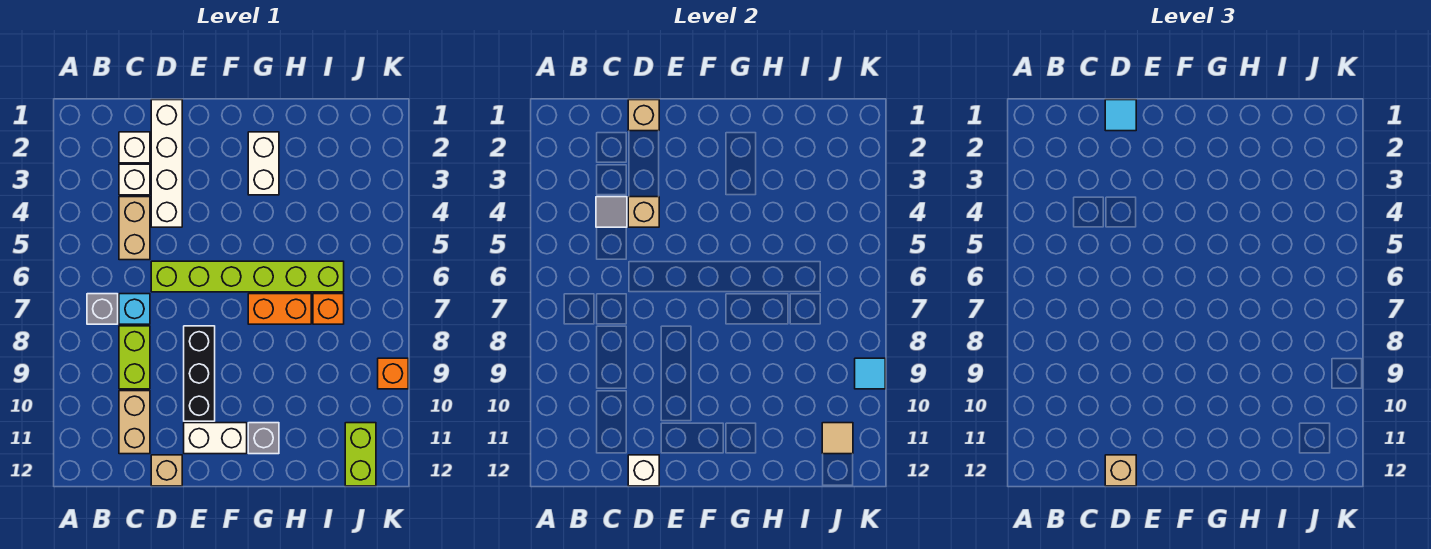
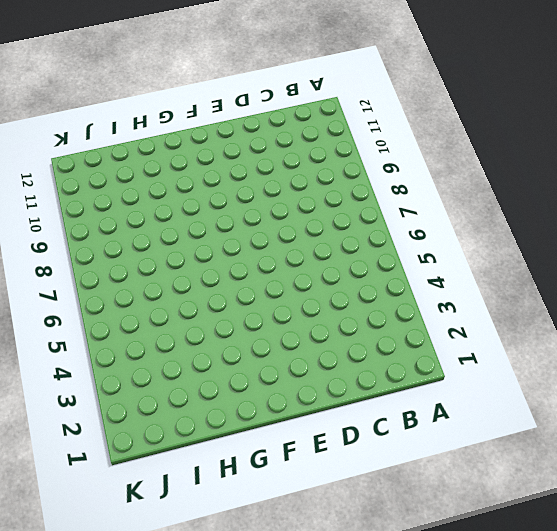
none -> grey 1x1 brick [87,294,118,324]
none -> white 1x1 brick [119,132,150,163]
none -> white 1x1 brick [119,164,150,195]

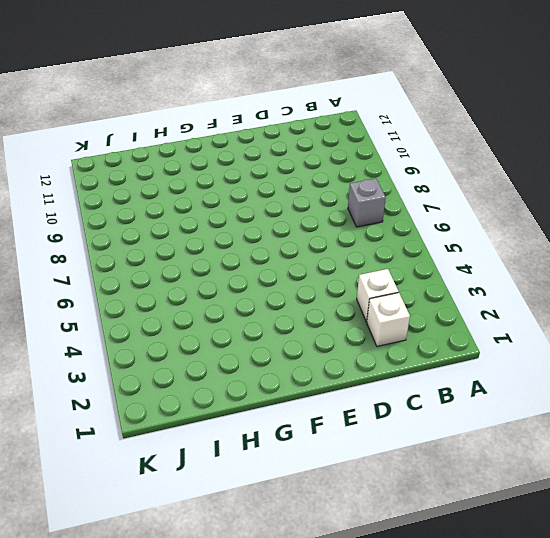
none -> tan 1x2 brick [119,197,150,260]
none -> cyan 1x1 brick [119,294,150,324]
none -> lime 1x2 brick [119,326,150,389]

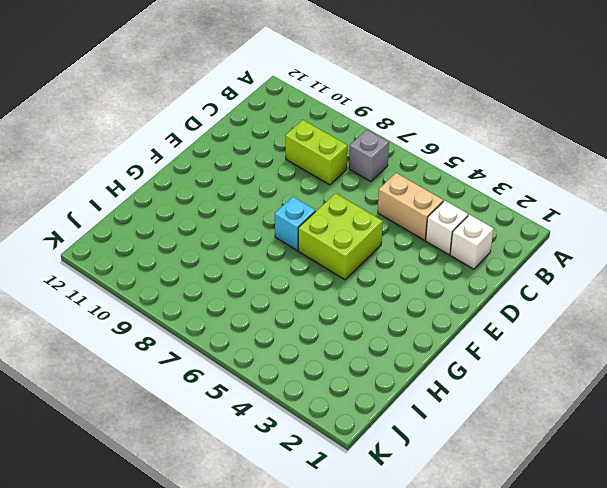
lime 2x2 brick [298,193,383,280] -> lime 1x6 brick [151,261,344,292]
cyan 1x1 brick [275,197,316,250] -> cyan 1x1 brick moved to [119,294,150,324]
none -> tan 1x2 brick [119,391,150,454]
none -> white 1x4 brick [151,100,182,227]
none -> tan 1x1 brick [151,455,182,486]

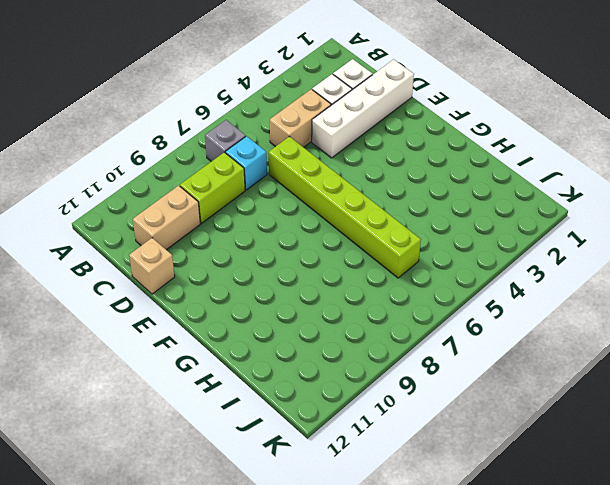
none -> black 1x3 brick [184,326,215,421]
none -> white 1x2 brick [184,423,247,454]
none -> white 1x2 brick [248,132,279,195]

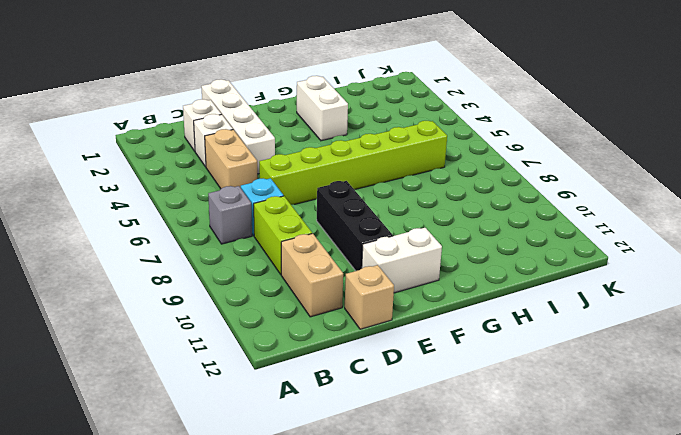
none -> orange 1x2 brick [248,294,311,324]
none -> grey 1x1 brick [248,423,279,454]
none -> orange 1x1 brick [313,294,344,324]

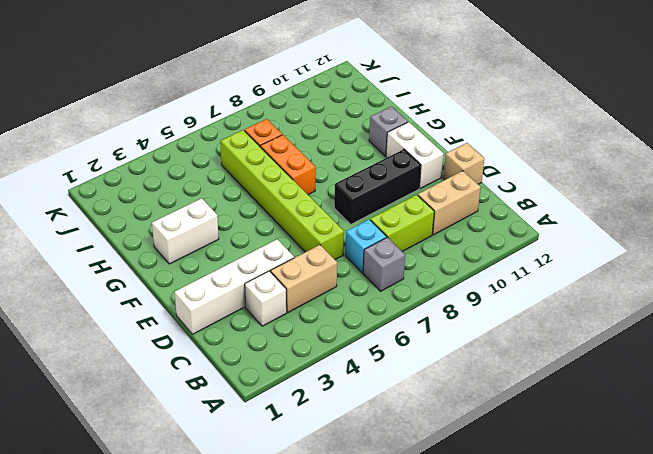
none -> white 1x1 brick [119,132,150,163]
none -> lime 1x2 brick [345,423,376,486]
none -> orange 1x1 brick [378,358,408,389]

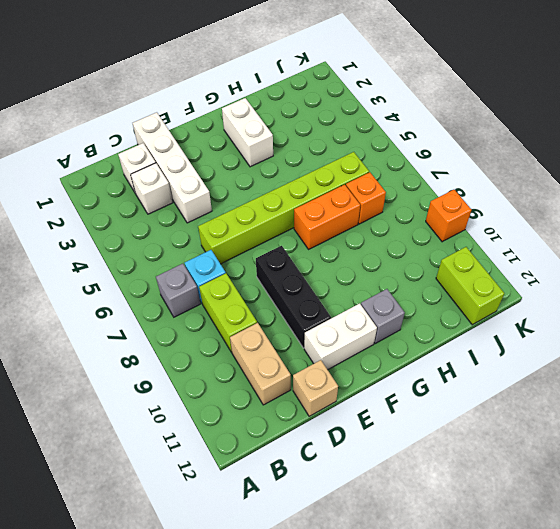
none -> tan 1x2 brick [119,197,150,260]
none -> grey 1x1 tile [596,197,627,227]
none -> tan 1x1 brick [628,100,659,131]

